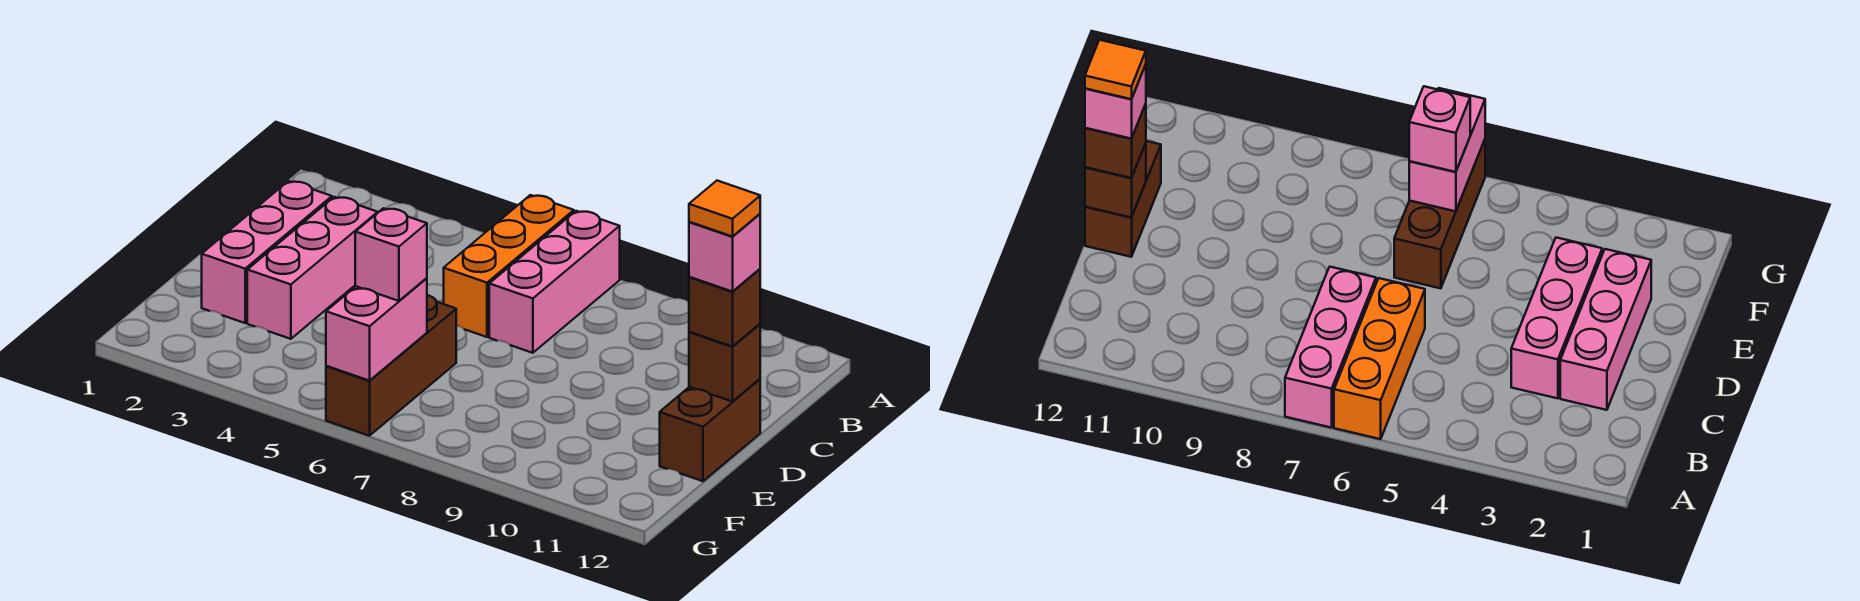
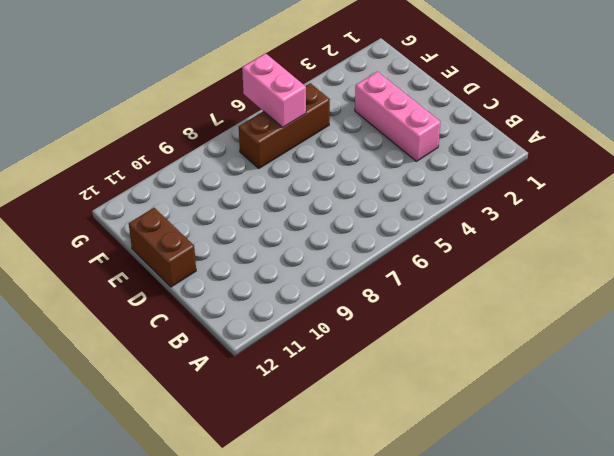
brown 1x3 brick [239,83,330,168] -> brown 1x3 brick turned to [326,295,456,436]
none -> orange 1x3 brick [444,195,574,337]
none -> pink 1x3 brick [489,211,620,353]
none -> pink 1x3 brick [202,181,332,323]

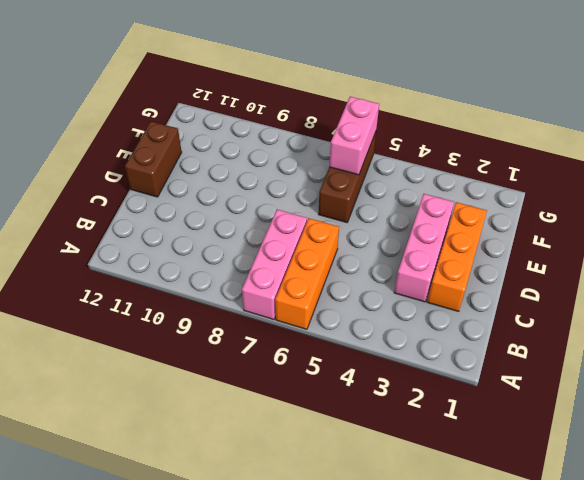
orange 1x3 brick [427,202,487,311] -> pink 1x3 brick [202,181,332,323]
none -> brown 1x1 brick [689,324,760,402]
none -> brown 1x1 brick [689,269,760,347]
none -> pink 1x1 brick [355,208,427,301]

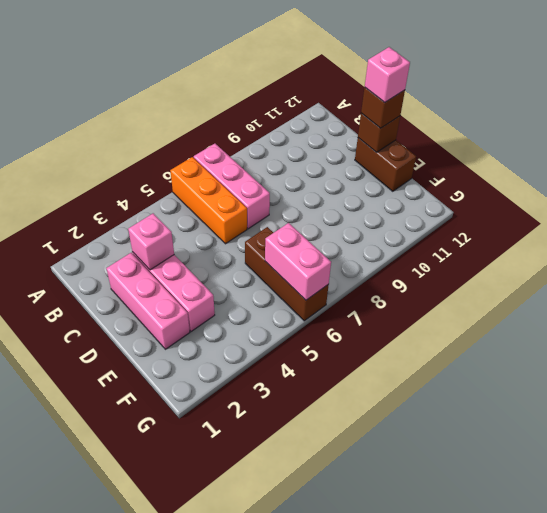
pink 1x1 brick [128,213,174,270] -> pink 1x1 brick moved to [355,208,427,301]
none -> orange 1x1 tile [689,181,760,237]

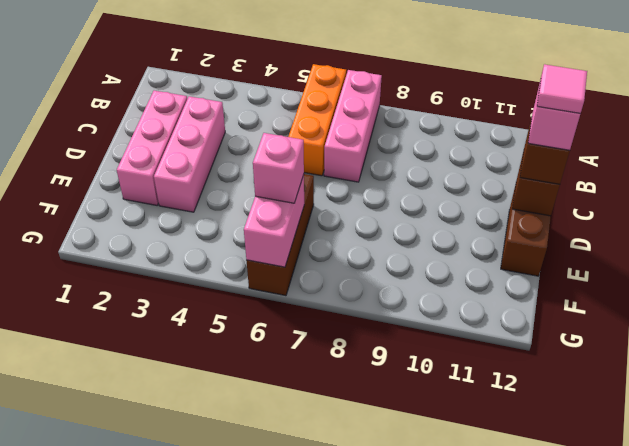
pink 1x1 tile [537,64,587,113] -> orange 1x1 tile [689,181,760,237]

